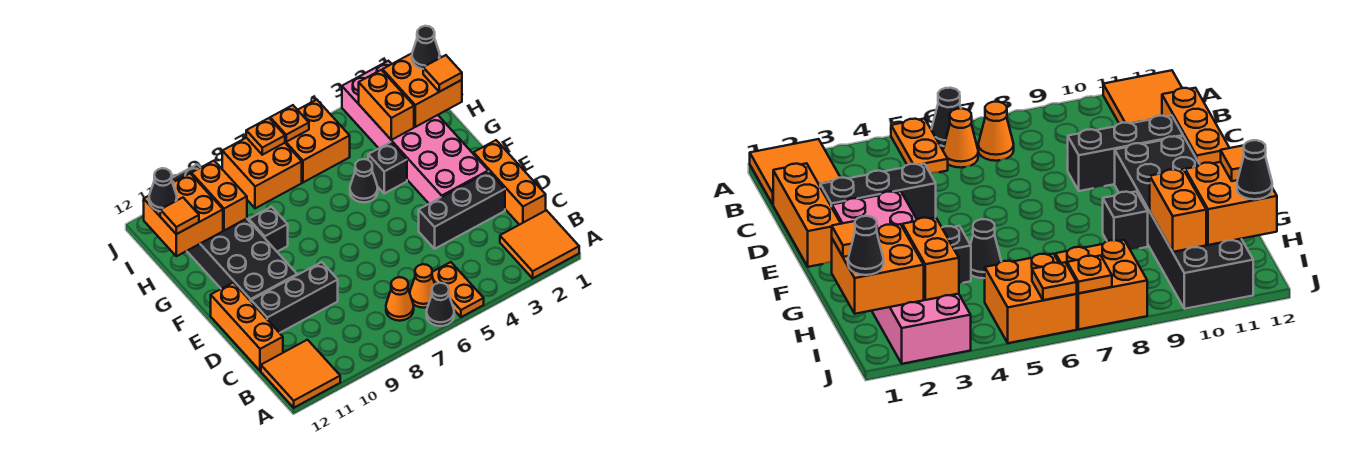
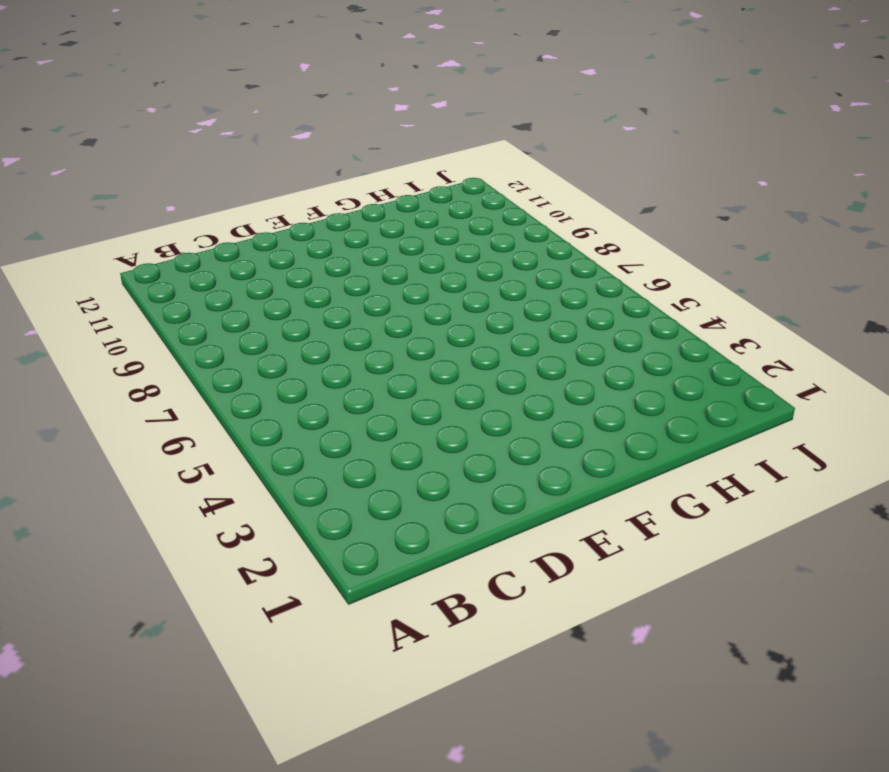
none -> orange 2x2 tile [500,210,579,278]
none -> orange 1x2 plate [432,262,484,317]
none -> black 1x1 cone [427,283,454,326]

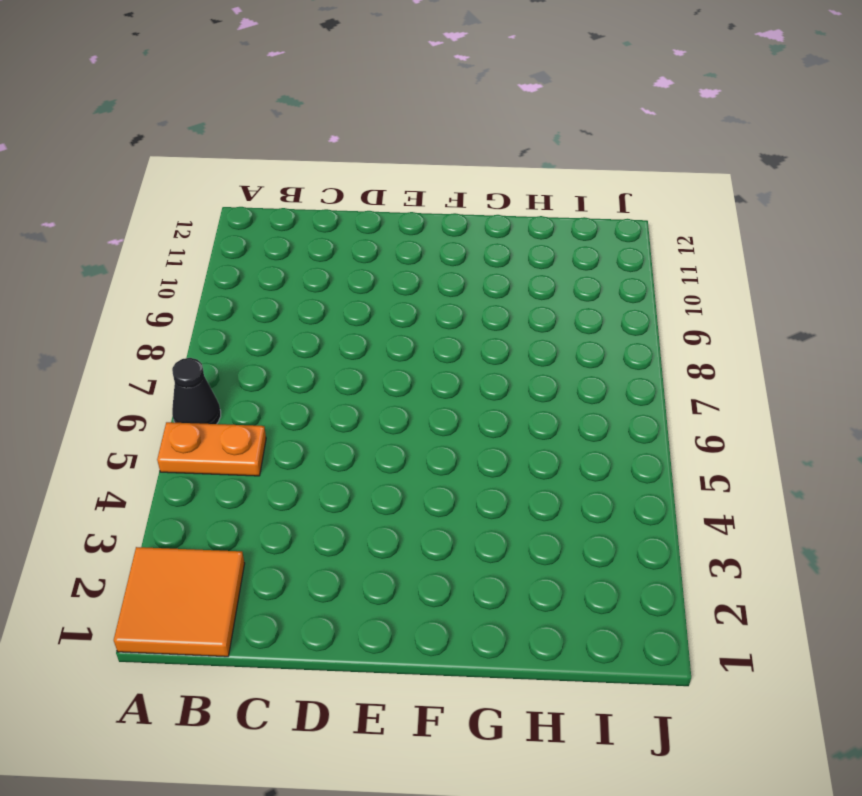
none -> orange 2x2 tile [261,340,340,408]
none -> orange 1x1 cone [410,264,435,308]
none -> orange 1x1 cone [386,277,414,321]

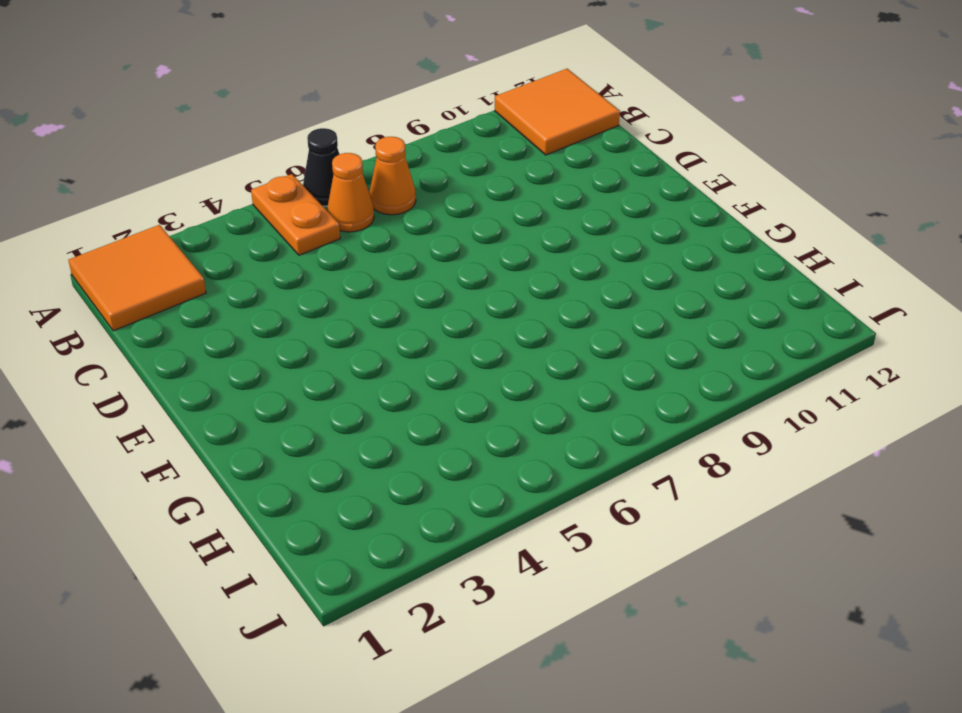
none -> orange 1x3 brick [473,140,546,225]
none -> orange 1x3 brick [211,282,283,371]
none -> black 1x3 brick [419,171,505,249]

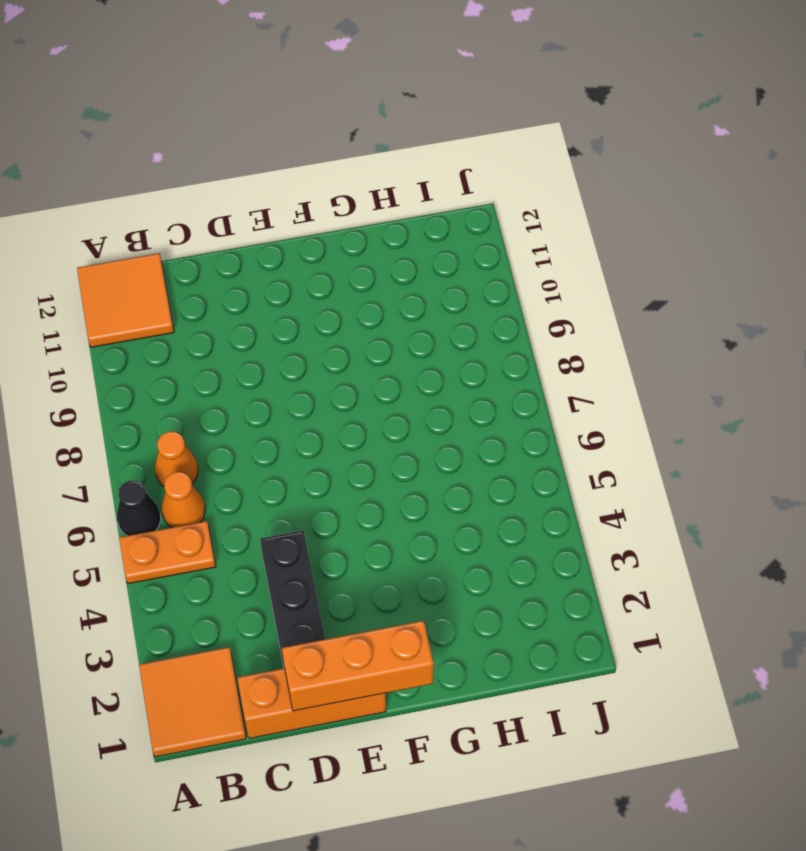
orange 1x3 brick [282,621,434,711] -> orange 1x3 brick moved to [211,282,283,371]
none -> black 1x3 brick [251,262,338,333]
none -> pink 2x6 brick [342,61,488,204]
none -> black 2x6 brick [171,164,297,301]

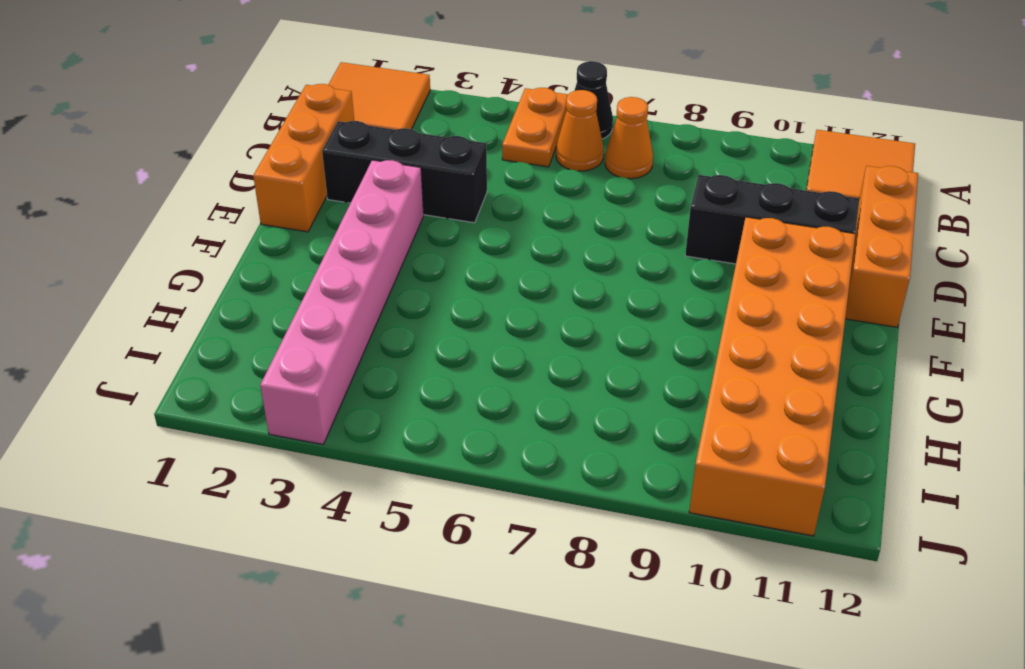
pink 1x6 brick [260,160,424,444] -> pink 2x6 brick [342,61,488,204]
orange 2x6 brick [689,217,855,536] -> black 2x6 brick [171,164,297,301]
none -> black 1x1 brick [368,142,407,193]
none -> black 1x1 cone [350,159,378,202]
none -> black 1x1 brick [249,207,288,252]

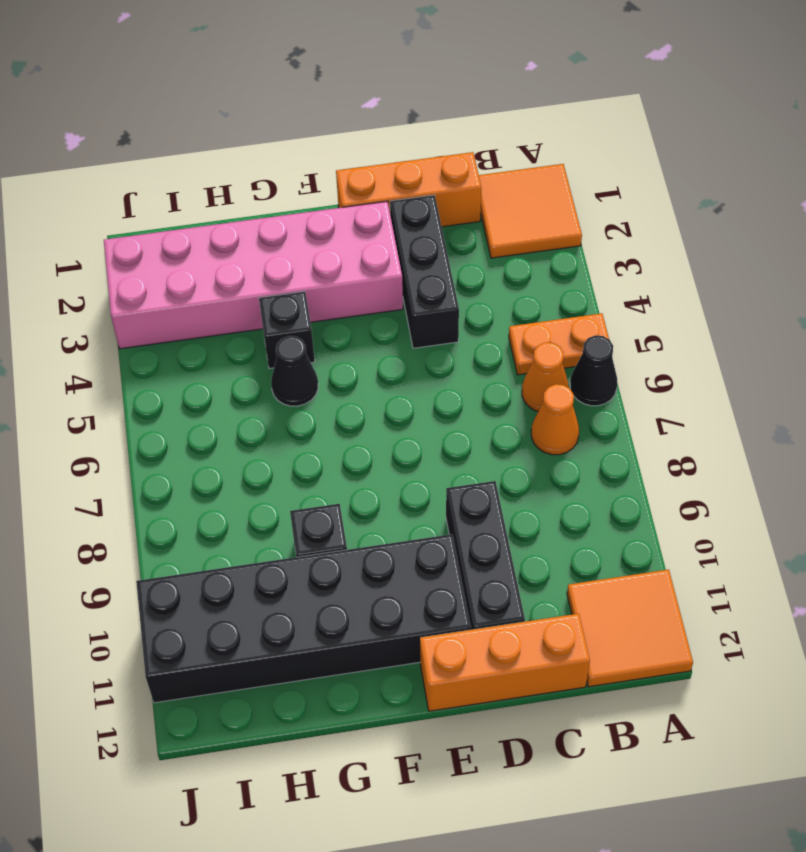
none -> orange 2x2 brick [285,100,350,182]
none -> orange 2x2 brick [222,138,302,208]
none -> orange 2x2 brick [383,53,462,127]

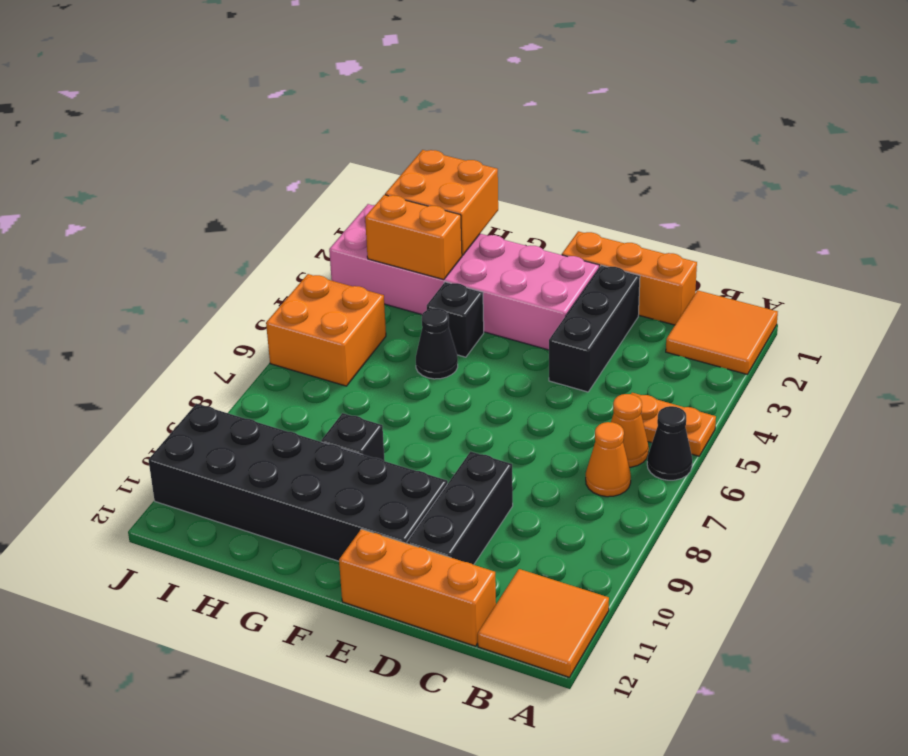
none -> orange 2x2 brick [222,138,302,208]
none -> orange 1x2 brick [191,161,247,230]
none -> orange 2x2 brick [144,174,223,256]

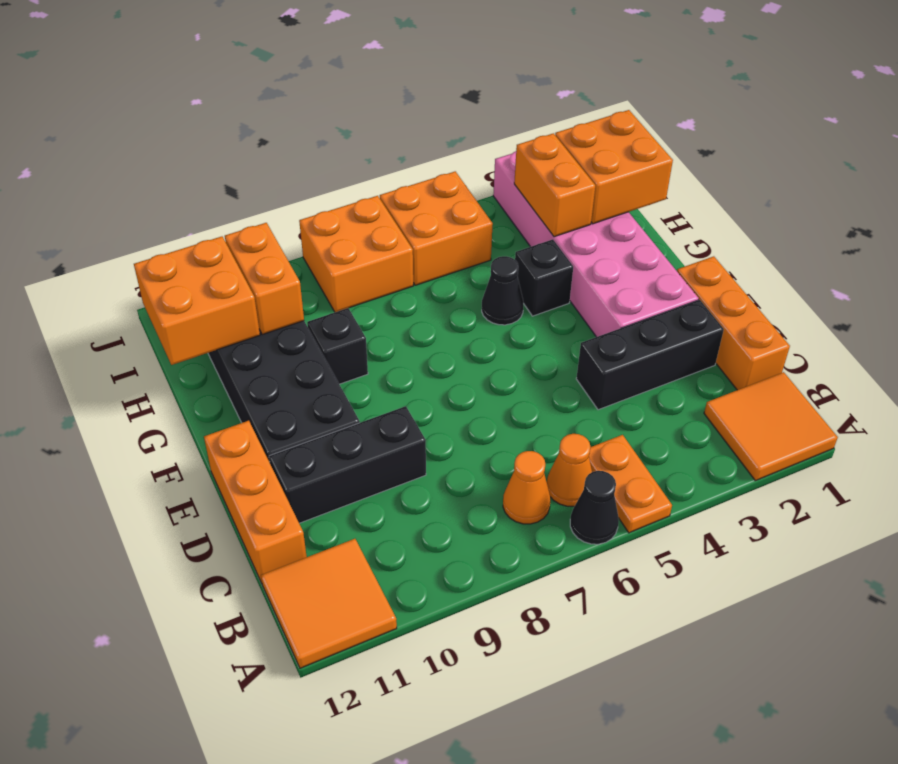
none -> orange 1x1 plate [270,105,309,142]
none -> orange 1x1 plate [246,118,285,155]
none -> orange 1x1 tile [423,55,462,92]

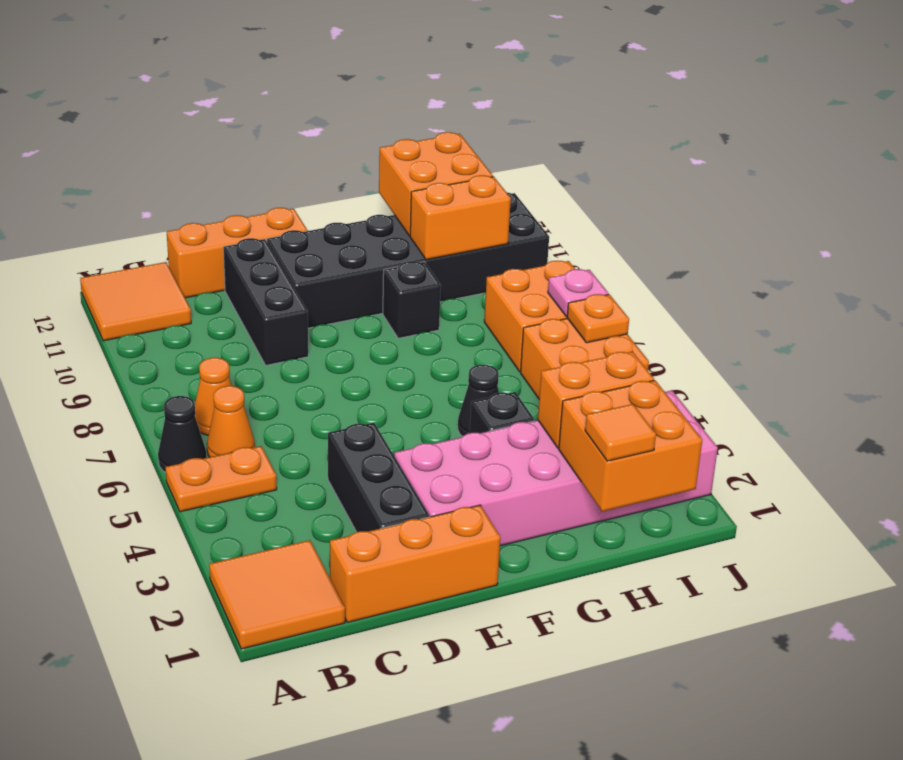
pink 1x1 plate [548,269,609,317] -> orange 1x1 plate [246,118,285,155]
none -> orange 1x1 tile [160,198,199,234]
none -> black 1x1 cone [412,26,440,69]
none -> black 1x1 cone [149,168,177,211]

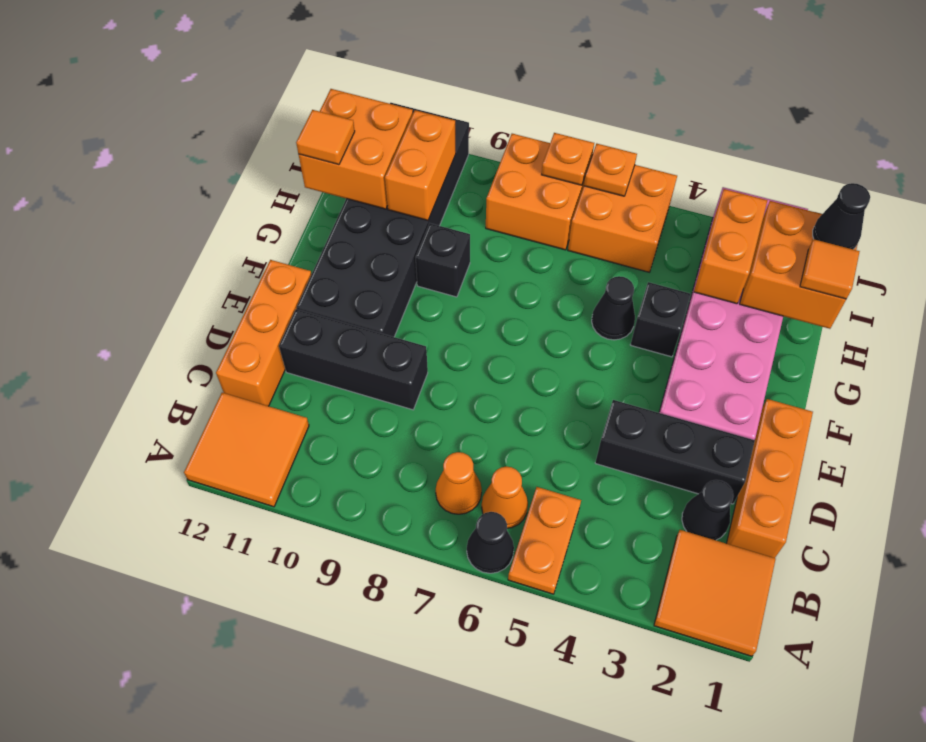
black 1x1 cone [682,480,734,540] -> black 1x1 cone moved to [149,168,177,211]

